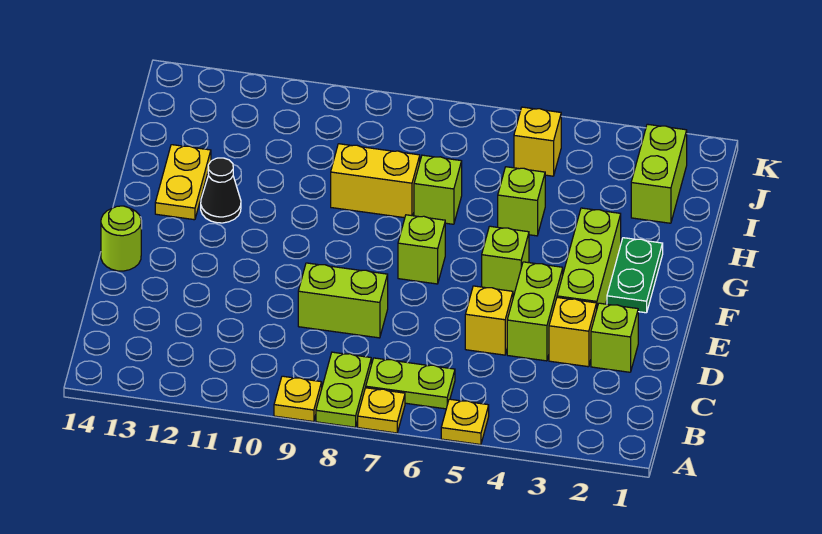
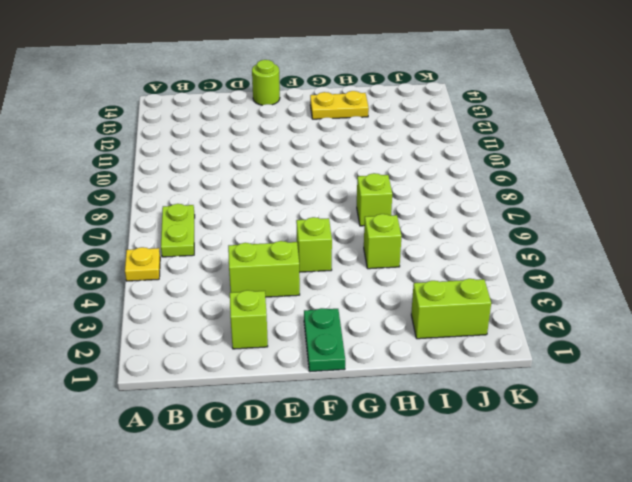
green 1x2 plate [304,308,345,372] -> green 1x2 plate turned to [607,238,663,313]
none -> yellow 1x1 plate [358,388,405,433]
none -> lime 1x2 plate [316,352,371,427]
none -> yellow 1x1 plate [274,376,322,422]

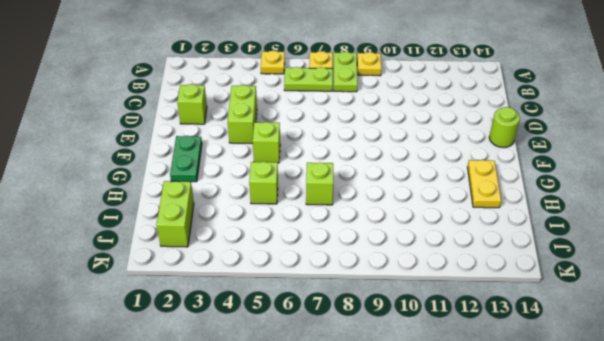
none -> yellow 1x1 brick [549,298,597,367]
none -> yellow 1x1 brick [465,286,513,355]
none -> lime 1x2 brick [298,263,388,338]

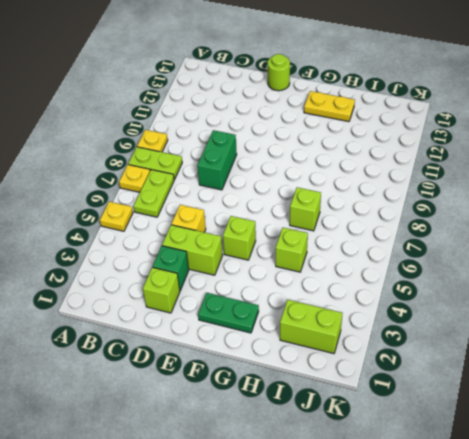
green 1x1 brick [153,246,189,290] -> yellow 1x1 brick [549,298,597,367]
green 1x2 brick [197,130,237,190] -> lime 1x2 brick [298,263,388,338]
none -> lime 1x3 brick [557,208,621,307]
none -> lime 1x1 brick [398,215,445,284]
none -> black 1x1 cone [201,158,241,223]

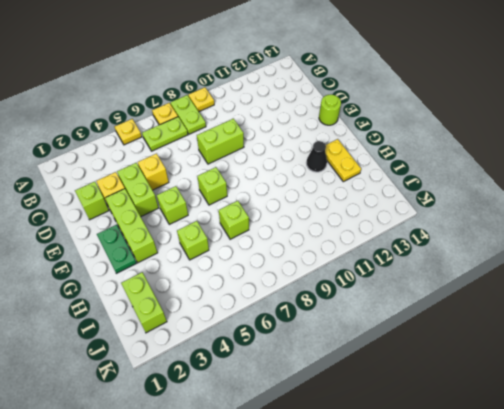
none -> yellow 1x2 brick [331,144,420,218]
none -> yellow 1x1 brick [514,107,561,176]

